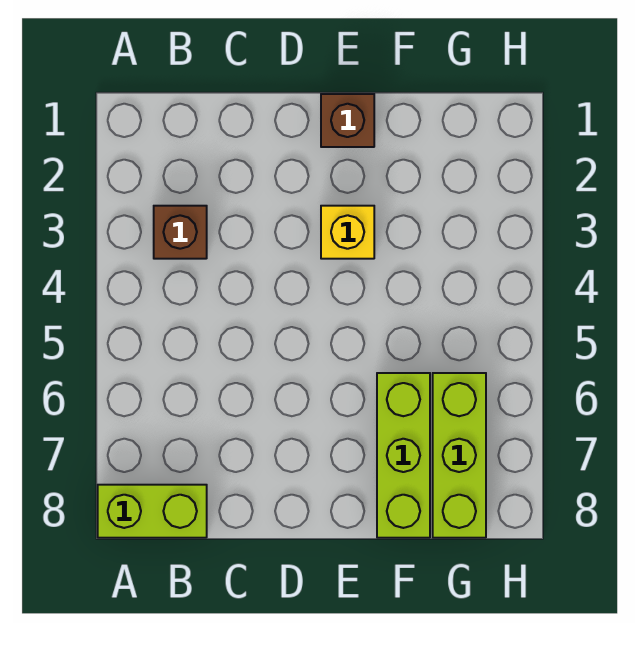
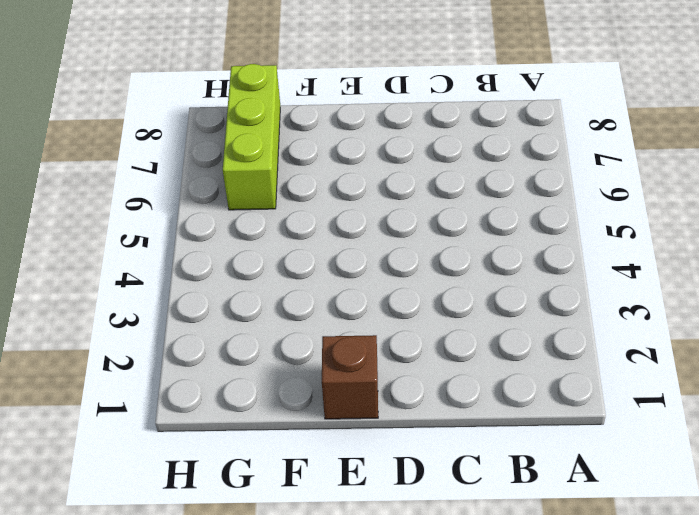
none -> lime 1x2 brick [98,485,207,538]
none -> brown 1x1 brick [154,206,207,259]

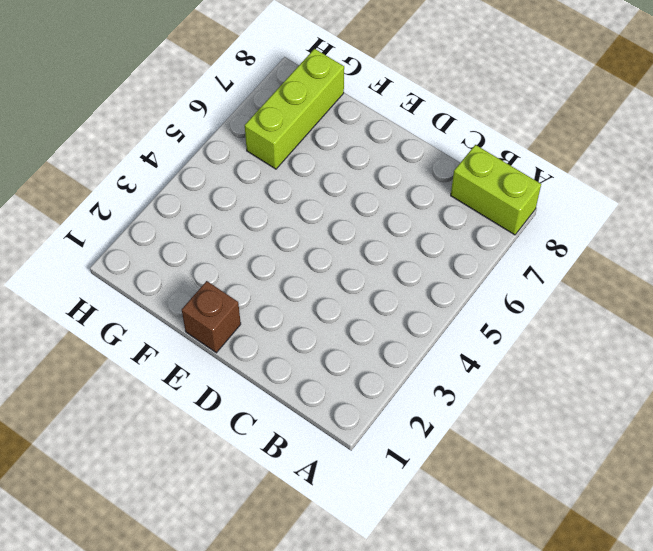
none -> brown 1x1 brick [154,206,207,259]
none -> yellow 1x1 brick [321,206,374,259]

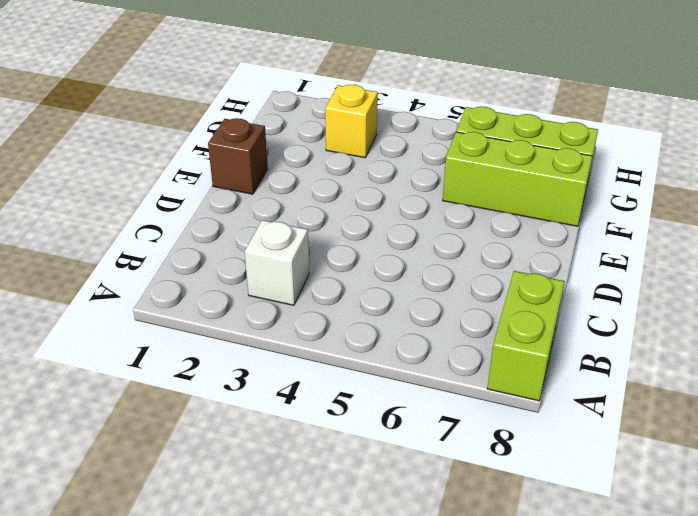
white 1x1 brick [245,220,309,305] -> brown 1x1 brick [154,206,207,259]
yellow 1x1 brick [325,85,378,158] -> yellow 1x1 brick moved to [321,206,374,259]

